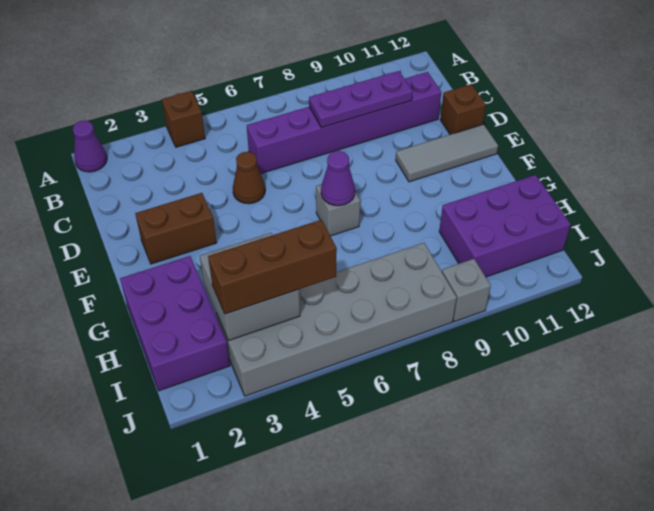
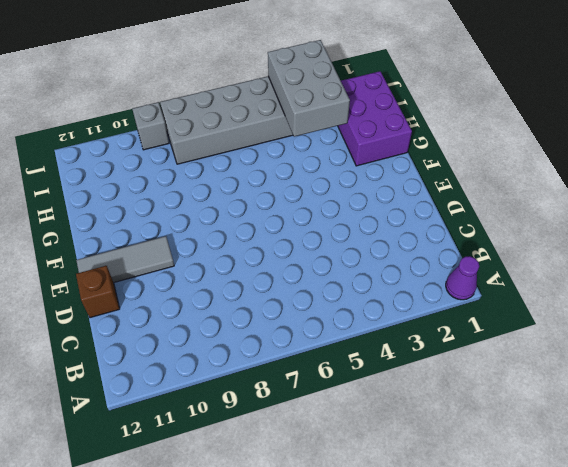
grey 2x3 brick [268,40,350,137] -> grey 2x2 brick [200,233,300,341]
none -> brown 1x1 brick [162,91,205,147]
none -> purple 1x6 brick [247,72,441,174]
none -> brown 1x1 cone [233,152,265,204]

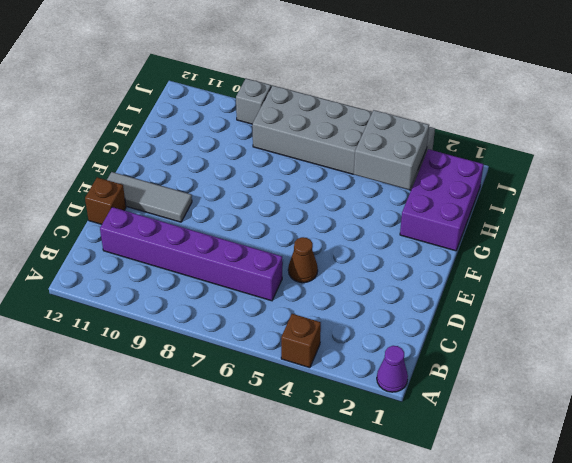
none -> brown 1x2 brick [135,193,217,264]
none -> grey 1x1 brick [316,184,360,236]
none -> purple 2x3 brick [439,175,571,277]

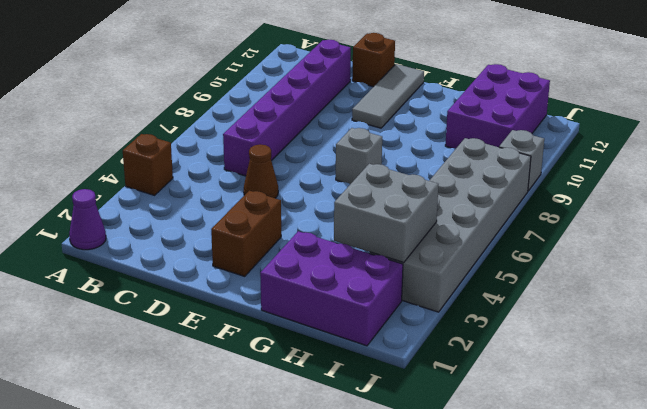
none -> purple 1x3 plate [309,71,412,127]
none -> purple 1x1 cone [321,151,355,206]
none -> brown 1x3 brick [208,220,337,314]

